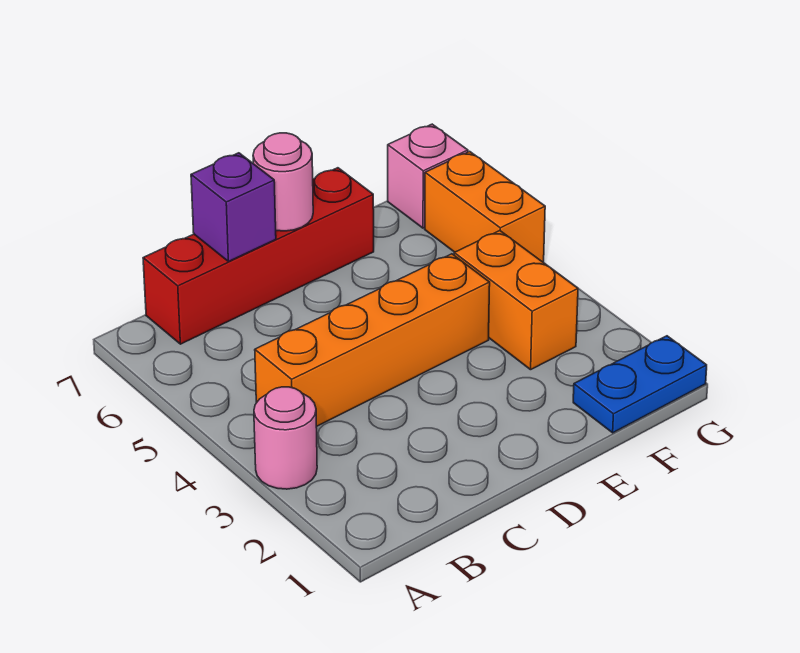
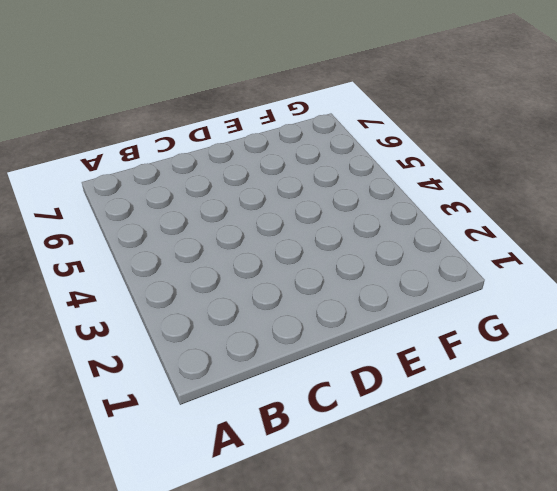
none -> pink 1x1 round brick [254,387,317,489]
none -> orange 1x4 brick [255,254,490,427]

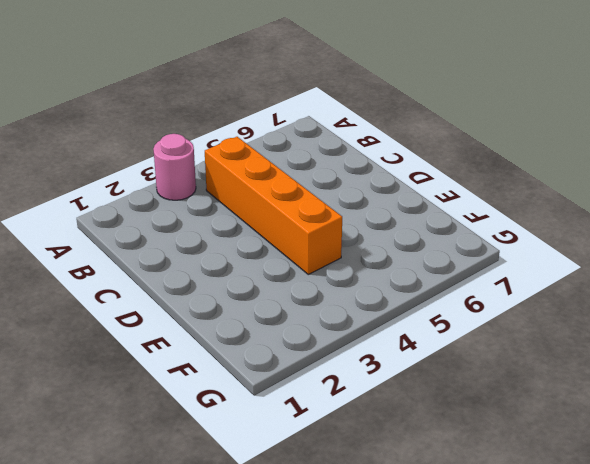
none -> red 1x4 brick [143,168,374,344]
none -> blue 1x2 plate [573,336,707,433]

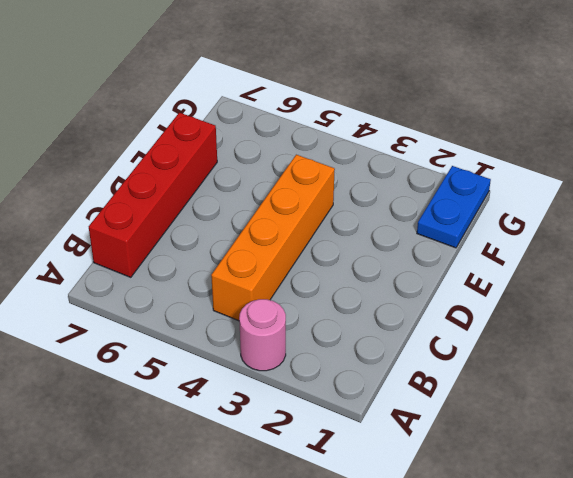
none -> orange 1x2 brick [454,231,578,370]
none -> orange 1x2 brick [425,151,545,263]

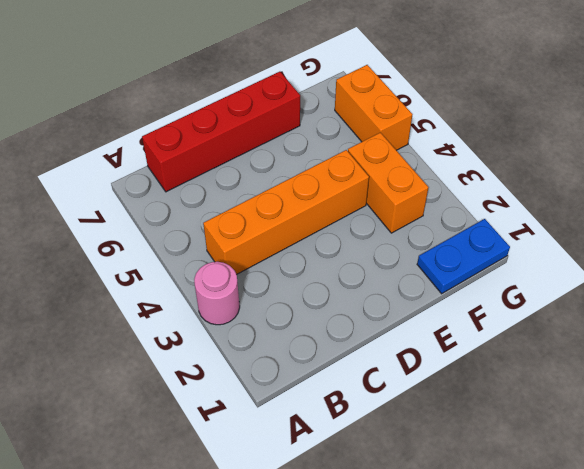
none -> pink 1x1 brick [388,124,468,228]
none -> purple 1x1 brick [191,153,276,262]

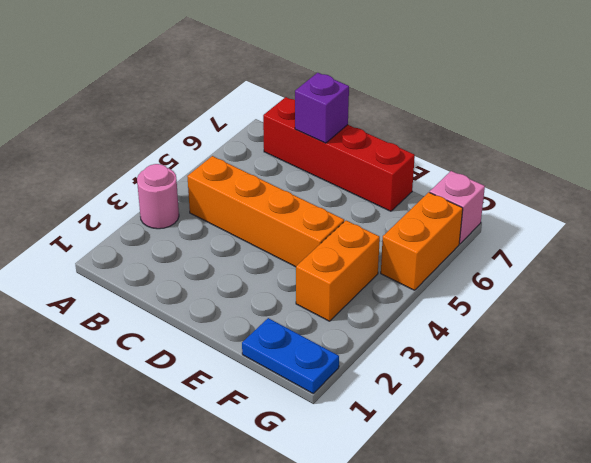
none -> pink 1x1 round brick [253,133,313,231]

